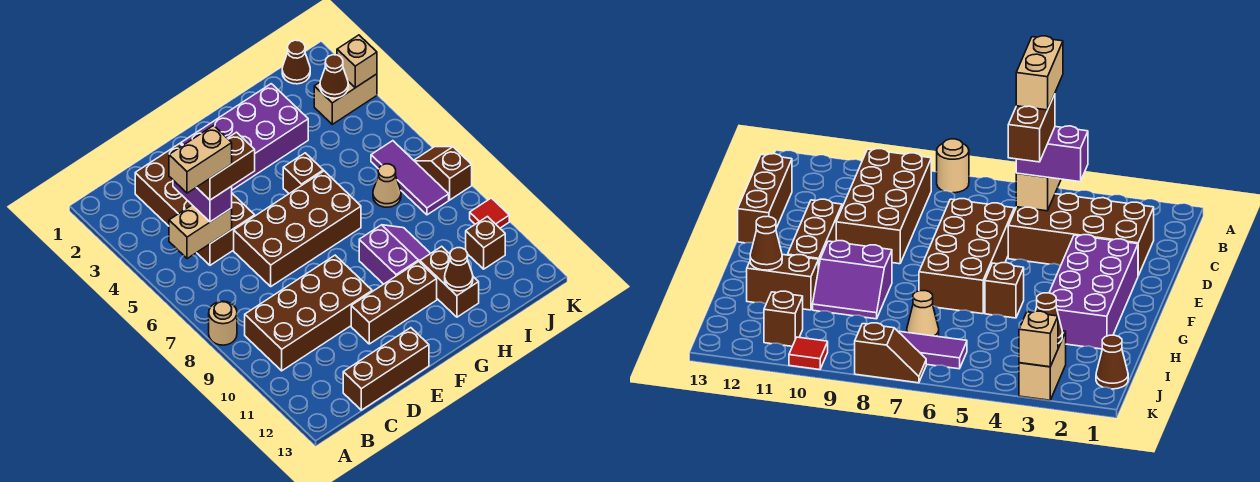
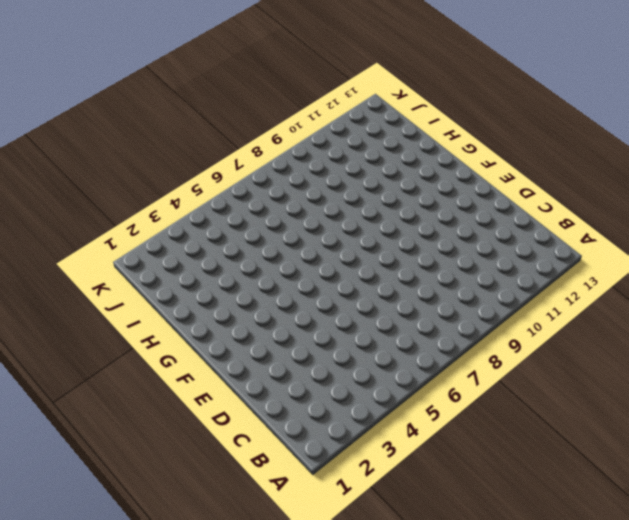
none -> tan 1x1 round brick [209,301,237,345]
none -> brown 2x4 brick [245,255,372,371]
none -> brown 2x4 brick [135,144,255,265]

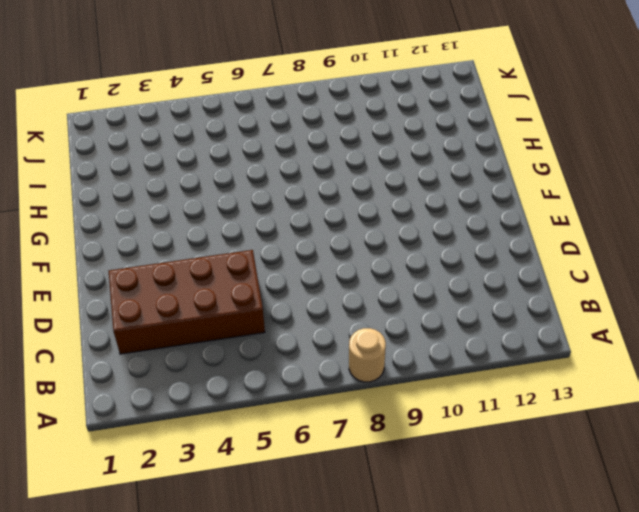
none -> brown 2x4 brick [245,255,372,371]
none -> brown 1x3 brick [343,328,429,410]
none -> brown 2x4 brick [234,171,361,286]

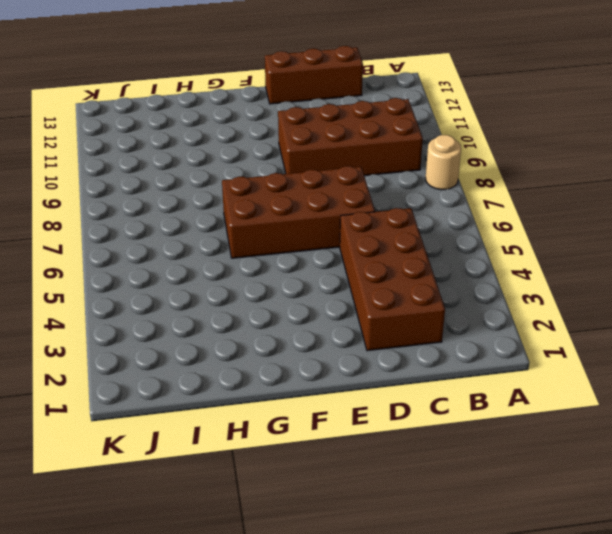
none -> purple 2x4 brick [181,84,308,190]
none -> brown 1x3 brick [351,261,437,344]
none -> brown 1x1 brick [283,153,323,193]

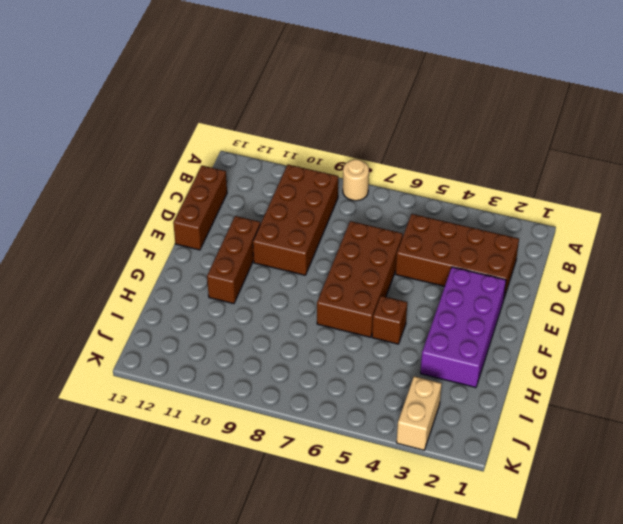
none -> purple 2x2 slope [359,225,431,284]
none -> brown 1x2 brick [420,246,479,317]
none -> tan 1x1 cone [373,164,401,207]

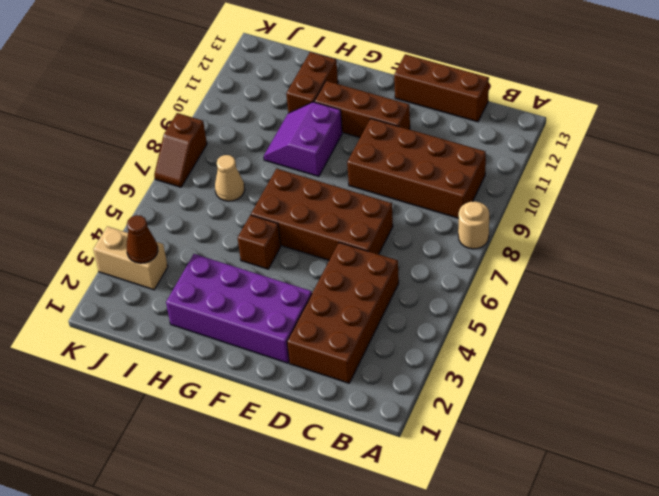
none -> brown 1x1 cone [282,40,310,84]
none -> purple 1x3 tile [371,141,449,215]
none -> brown 1x1 brick [466,217,505,269]

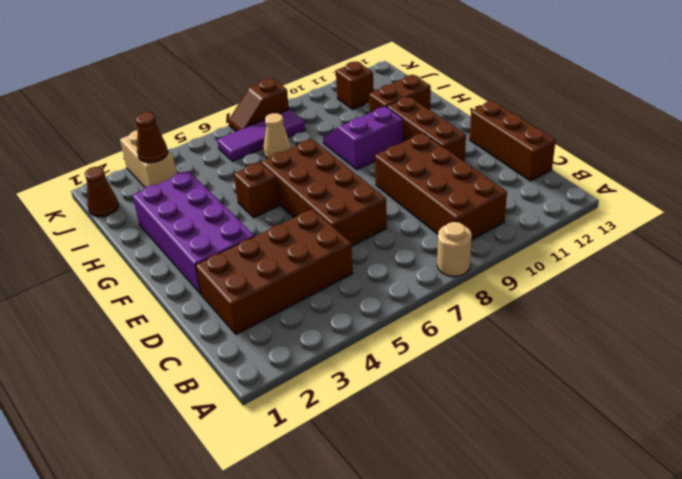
none -> red 1x1 tile [470,198,509,228]
none -> tan 1x2 brick [169,205,232,259]
none -> brown 1x1 cone [445,248,473,291]

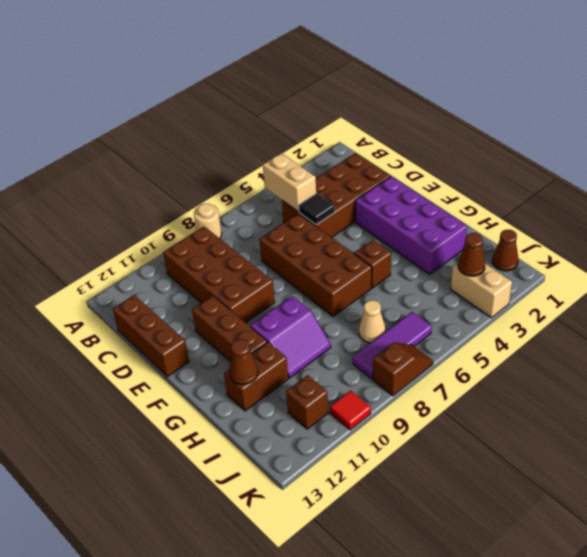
black 1x1 tile [299,193,335,225] -> none
none -> tan 1x1 brick [337,35,377,88]
none -> purple 1x2 brick [173,180,232,222]
none -> brown 1x2 brick [197,132,255,200]

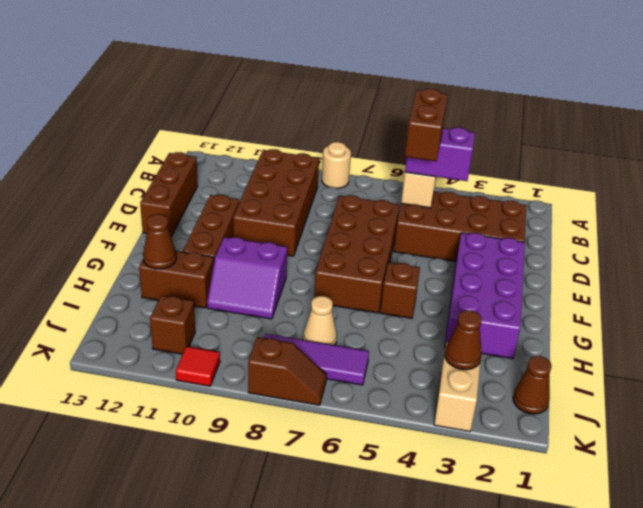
none -> tan 1x1 brick [337,35,377,88]
none -> tan 1x2 brick [169,126,232,193]

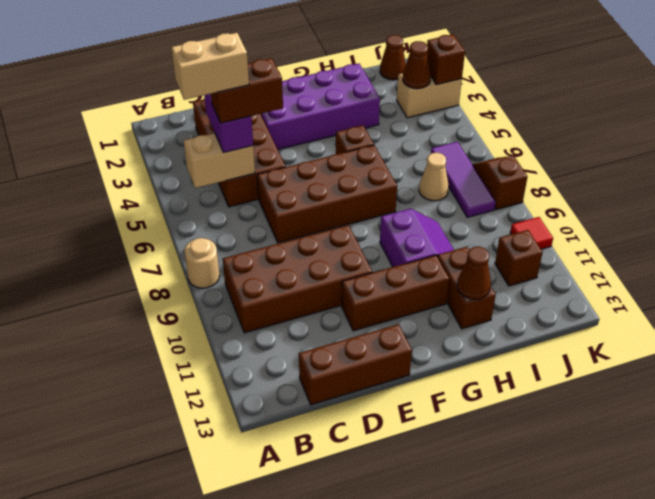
brown 1x1 brick [427,34,465,85] -> tan 1x1 brick [337,35,377,88]

